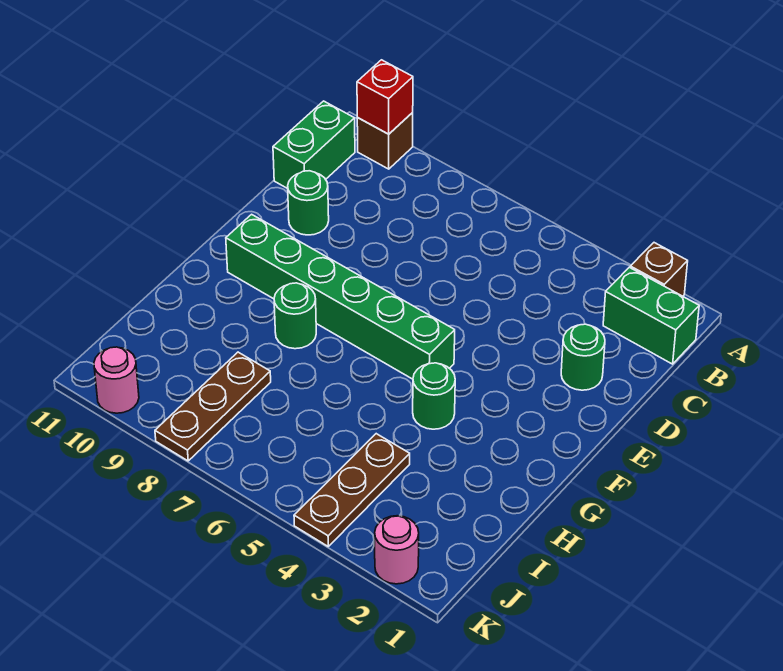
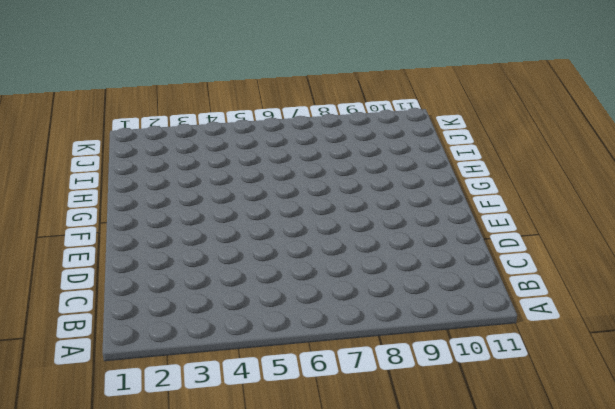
none -> brown 1x1 brick [630,243,688,296]
none -> brown 1x1 brick [357,113,413,169]
none -> green 1x2 brick [603,267,699,364]

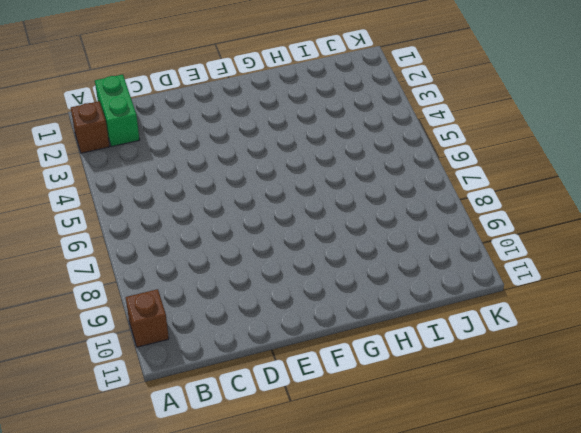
none -> green 1x2 brick [273,101,355,189]
none -> green 1x1 round brick [561,324,605,390]
none -> green 1x1 round brick [288,171,329,235]

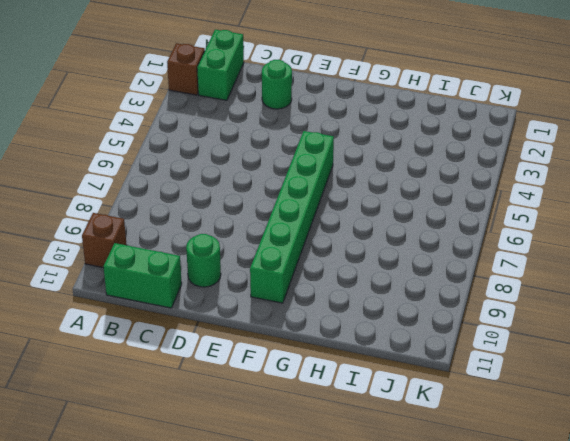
none -> green 1x1 round brick [413,363,455,429]
none -> green 1x1 round brick [274,283,316,349]
none -> brown 1x3 plate [294,434,410,546]

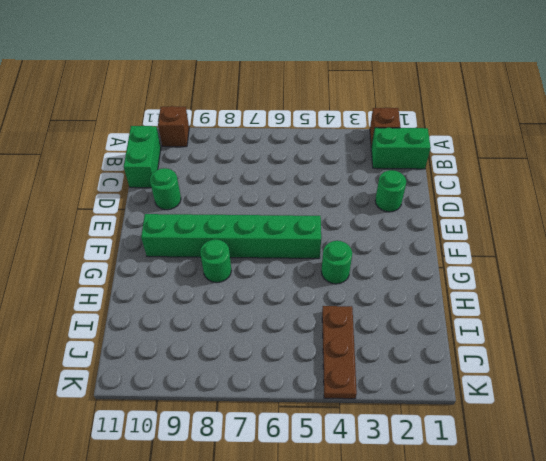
none -> brown 1x3 plate [155,352,271,461]
none -> pink 1x1 round brick [375,516,419,584]
none -> pink 1x1 round brick [94,347,139,413]

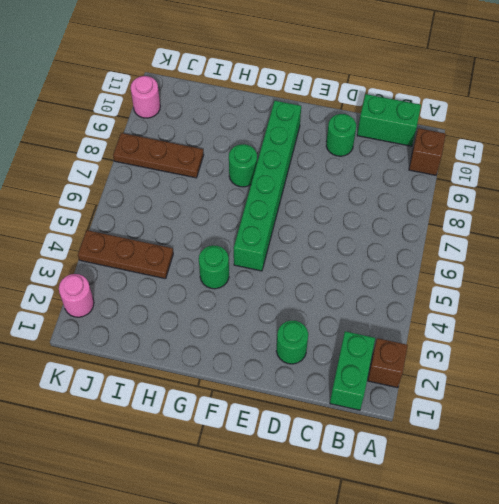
none -> red 1x1 brick [357,60,413,134]

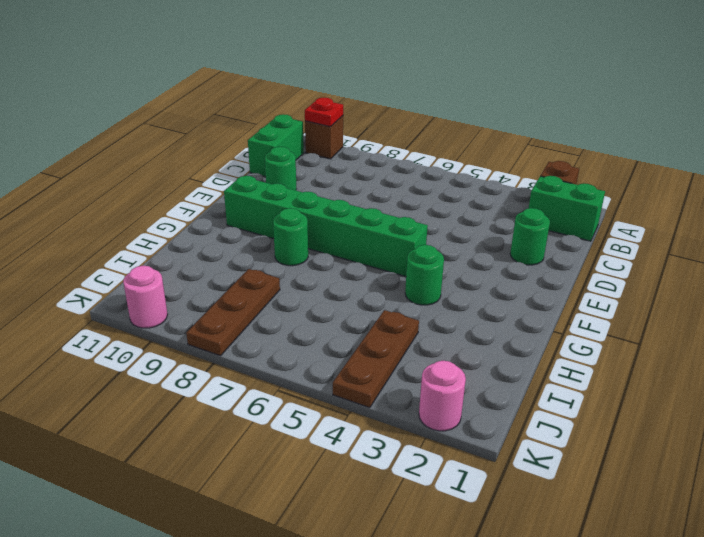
red 1x1 plate [305,98,343,127] -> red 1x1 brick [357,60,413,134]

